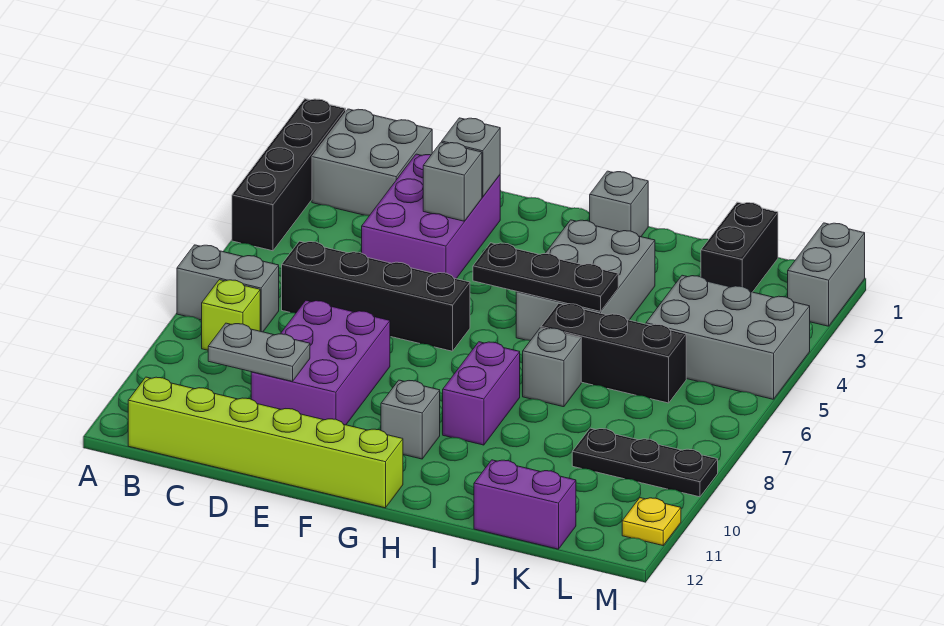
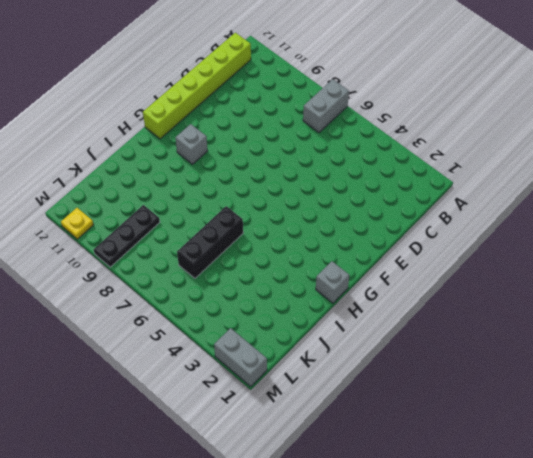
none -> black 1x4 brick [232,99,346,251]
none -> grey 2x2 brick [312,109,432,215]
none -> lime 1x1 brick [202,280,260,350]

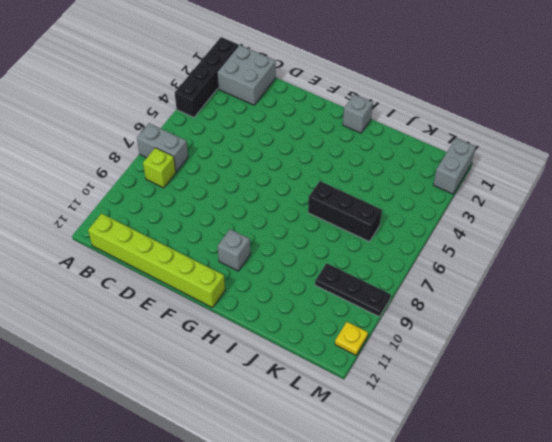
none -> black 1x4 brick [282,241,470,351]
none -> purple 2x3 brick [362,154,500,279]
none -> purple 2x3 brick [251,300,390,425]

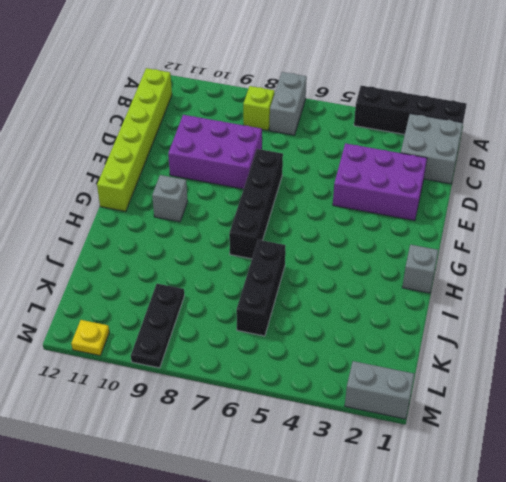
black 1x4 brick [229,149,283,259] -> black 1x4 brick moved to [282,241,470,351]
none -> grey 2x3 brick [516,220,655,340]
none -> purple 1x2 brick [443,342,520,445]
none -> grey 1x1 brick [523,328,581,407]

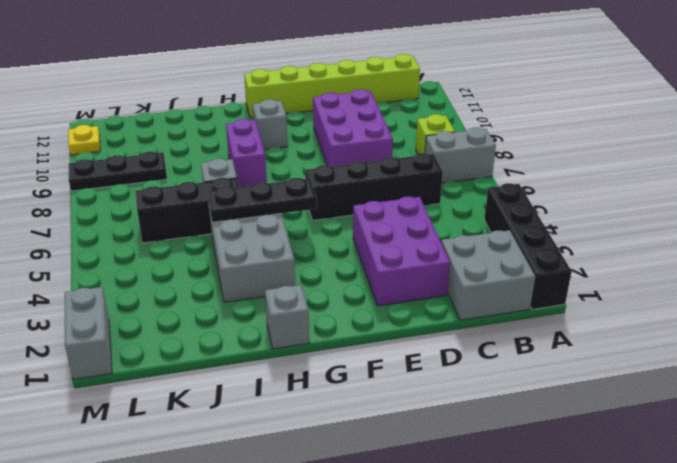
none -> purple 1x2 brick [474,460,576,549]
none -> black 1x2 brick [701,202,778,292]
none -> grey 2x3 brick [646,275,810,399]

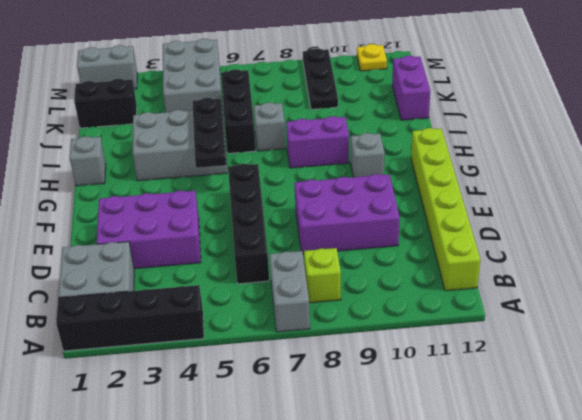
none -> grey 1x2 plate [208,323,310,381]
none -> grey 1x1 brick [442,118,500,197]
none -> grey 1x1 brick [423,142,482,221]

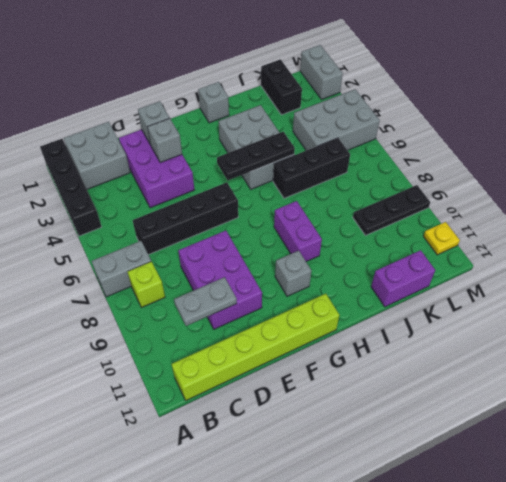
none -> grey 1x1 brick [523,328,581,407]

